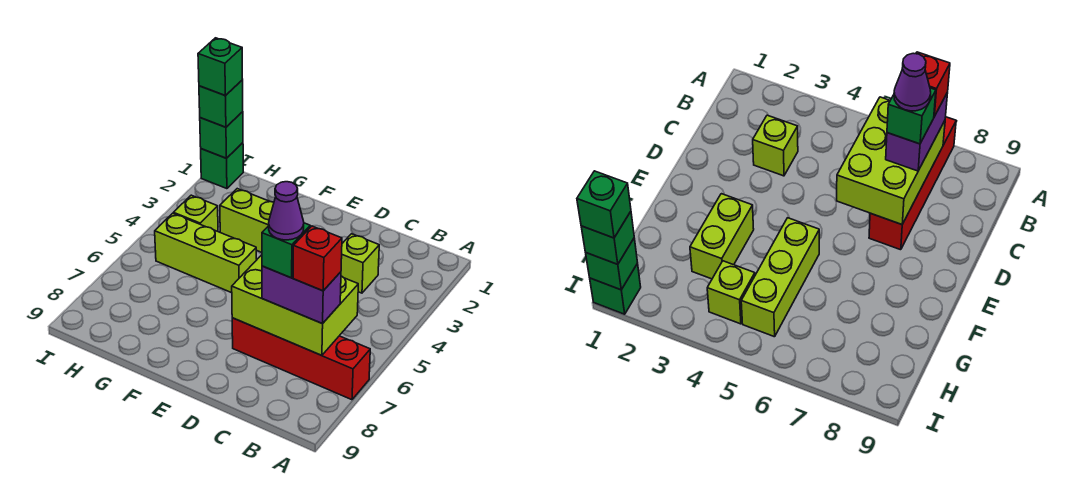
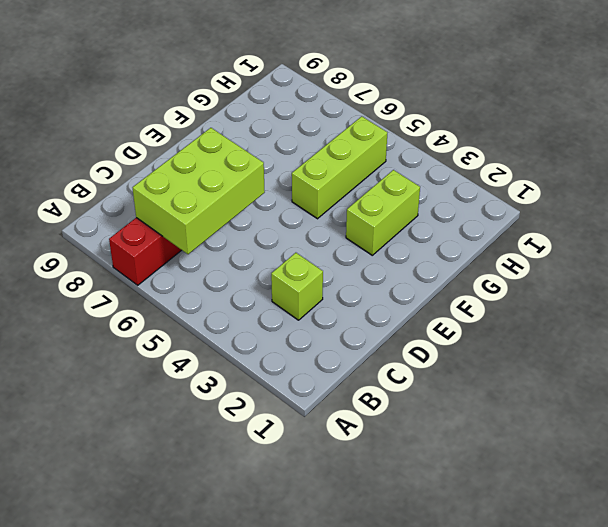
none -> lime 1x1 brick [173,195,218,231]
none -> green 1x1 brick [201,143,243,189]
none -> green 1x1 brick [200,112,243,158]

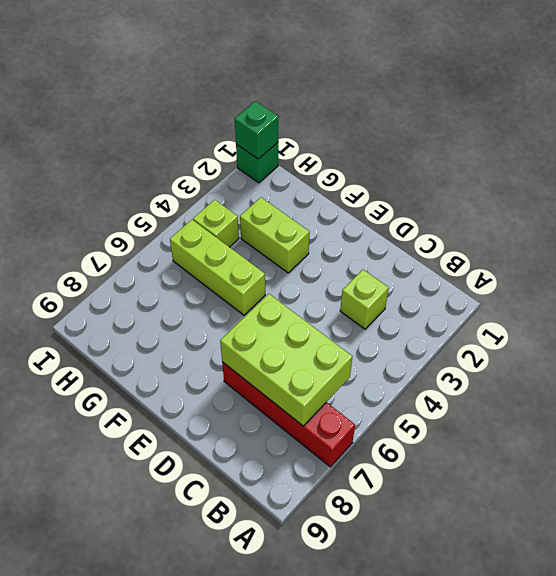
none -> purple 1x2 brick [262,266,341,324]
none -> green 1x1 brick [199,80,243,127]
none -> red 1x1 brick [293,226,342,291]

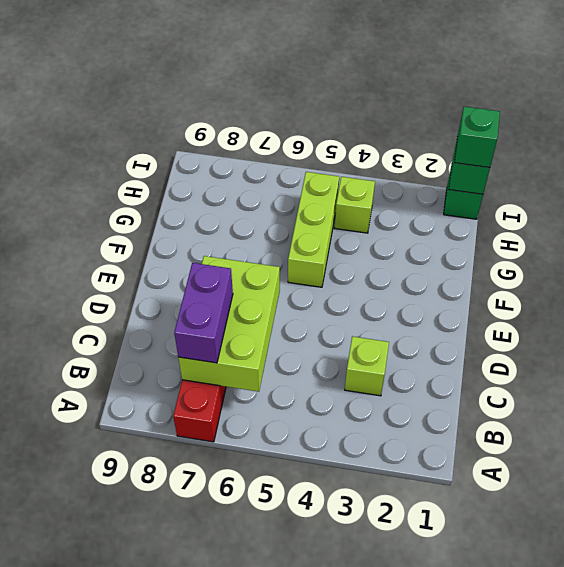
none -> lime 1x2 brick [220,189,274,252]
none -> red 1x1 brick [293,226,342,291]
none -> green 1x1 brick [262,223,310,278]

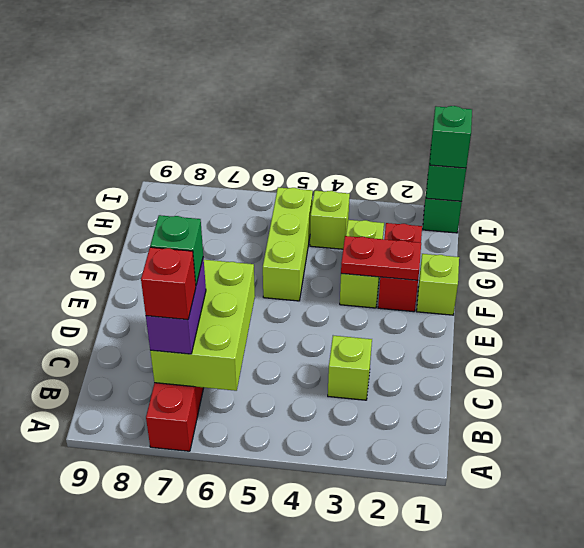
lime 1x1 brick [417,254,459,315] -> none
red 1x2 brick [378,223,422,312] -> none
red 1x2 plate [341,236,421,280] -> none
none -> green 1x1 brick [198,38,243,96]
none -> purple 1x1 cone [269,182,304,240]

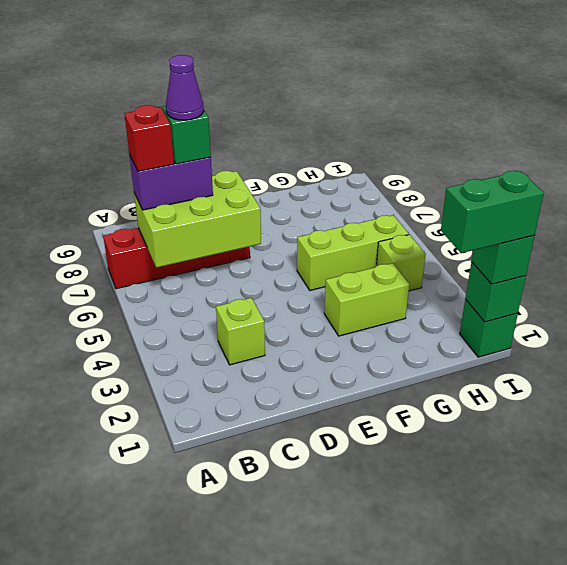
green 1x2 brick [441,171,544,253] -> green 1x1 brick [198,38,243,96]

